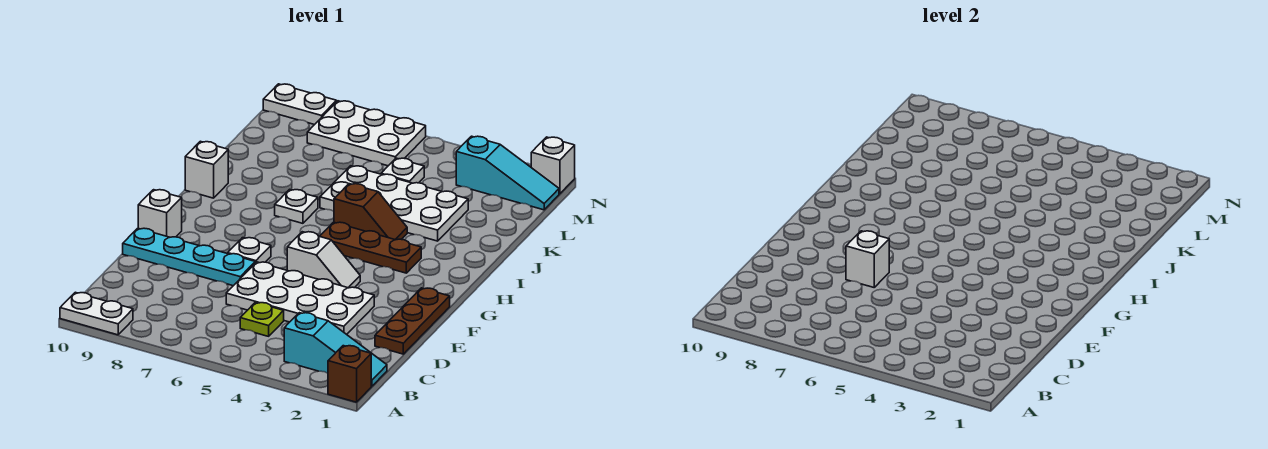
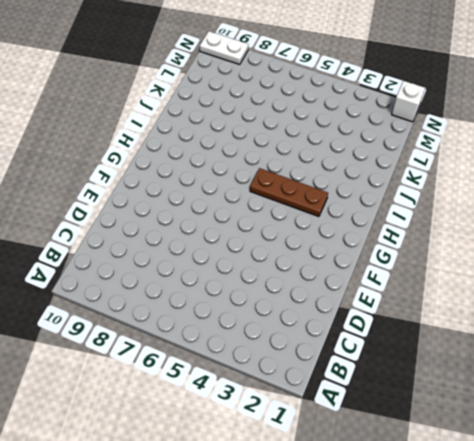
none -> brown 1x1 brick [328,346,371,402]
none -> white 1x2 plate [60,292,133,335]
none -> cyan 1x3 slope [284,313,387,386]

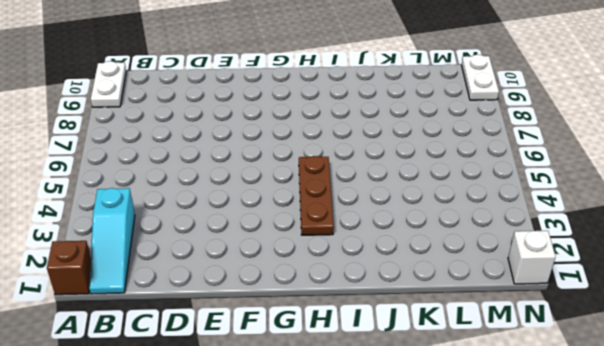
none -> lime 1x1 plate [240,302,284,336]
none -> brown 1x3 plate [375,288,450,354]
none -> white 2x4 plate [226,262,374,334]

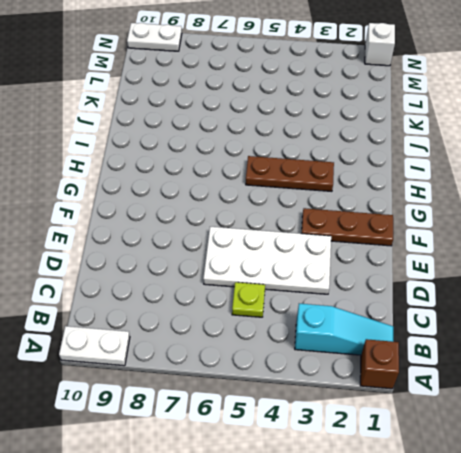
brown 1x3 plate [301,208,393,246] -> brown 1x3 plate turned to [375,288,450,354]
none -> cyan 1x4 plate [123,228,255,286]
none -> white 1x2 slope [287,232,360,288]
none -> white 1x1 plate [228,238,271,263]

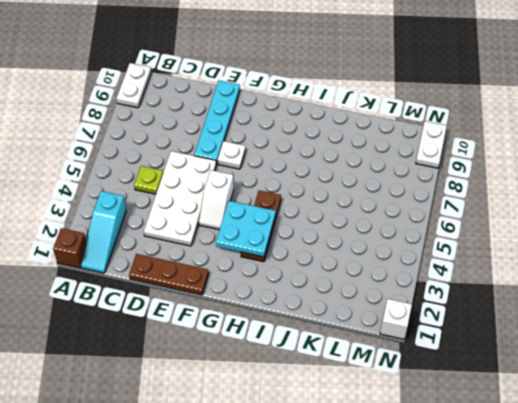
cyan 2x2 plate [216,201,276,257] -> none
none -> white 1x1 brick [138,190,182,237]
none -> brown 1x2 slope [334,184,407,240]
none -> white 1x1 plate [275,189,318,223]

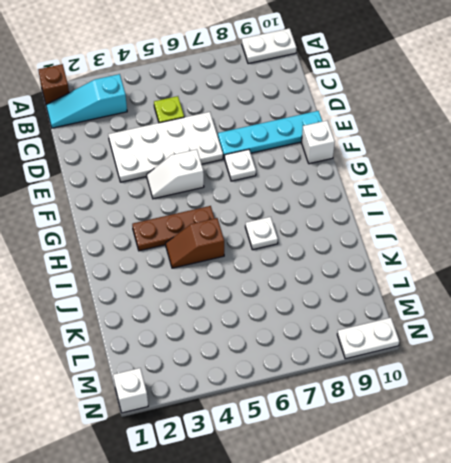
none -> brown 1x3 plate [375,288,450,354]
none -> white 1x1 brick [185,141,228,198]
none -> white 2x4 plate [320,166,468,241]

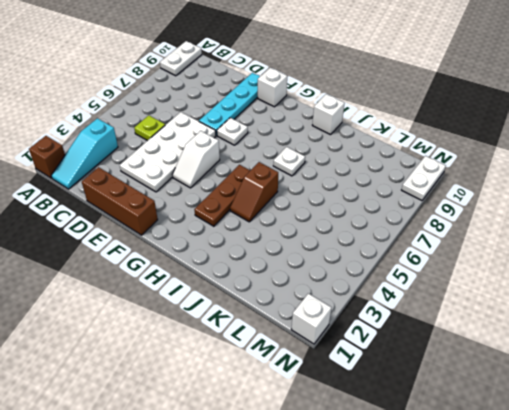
brown 1x3 brick [82,167,158,235] -> brown 1x3 plate [375,288,450,354]
none -> white 2x4 plate [320,166,468,241]
none -> white 1x1 plate [381,158,424,183]
none -> cyan 1x3 slope [456,136,559,210]

